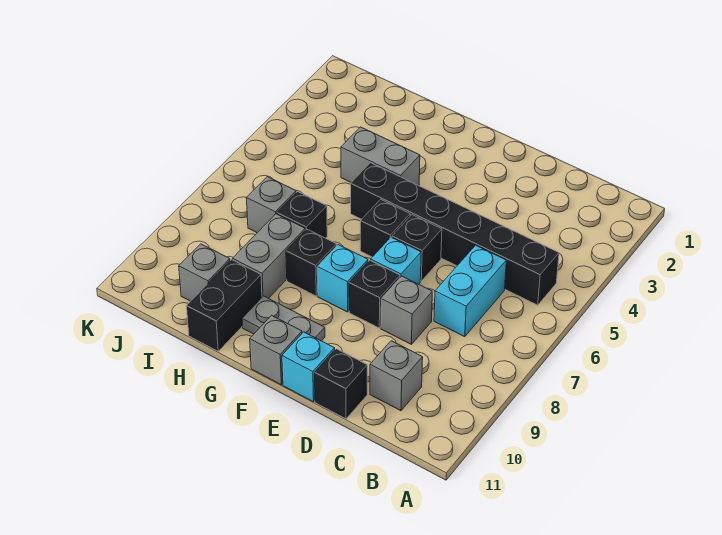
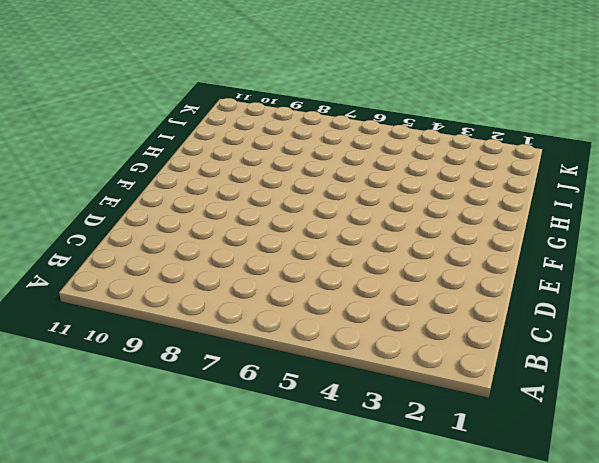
none -> black 1x6 brick [351,163,559,305]
none -> cyan 1x2 brick [434,245,506,337]
none -> grey 1x1 brick [370,341,423,411]

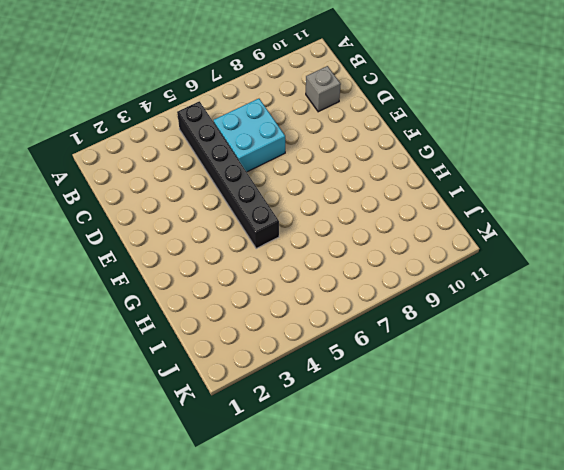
cyan 2x2 brick [213,99,285,172] -> cyan 1x2 brick [434,245,506,337]
none -> grey 1x1 brick [381,276,432,344]
none -> black 1x1 brick [315,349,367,419]
none -> black 1x1 brick [392,215,442,281]

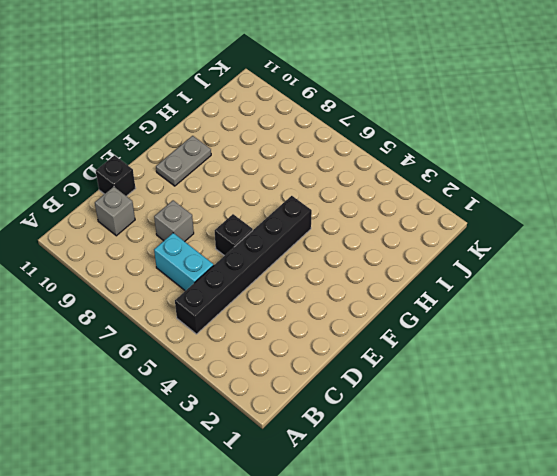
none -> cyan 1x1 brick [371,237,421,284]
none -> black 1x1 brick [349,260,400,328]
none -> cyan 1x1 brick [282,332,335,402]

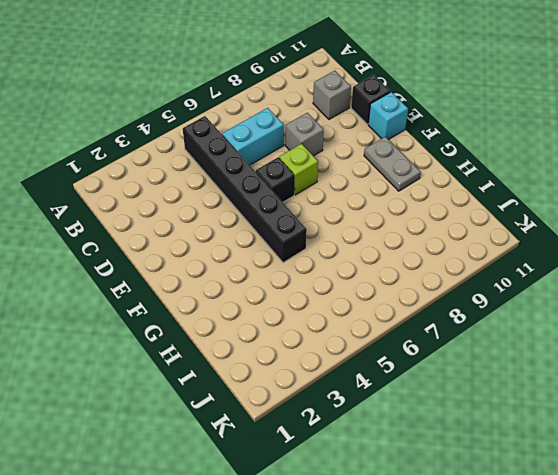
lime 1x1 brick [279,144,318,195] -> cyan 1x1 brick [371,237,421,284]
none -> black 1x1 brick [349,260,400,328]
none -> black 1x1 brick [360,199,410,257]
none -> cyan 1x1 brick [317,245,368,312]

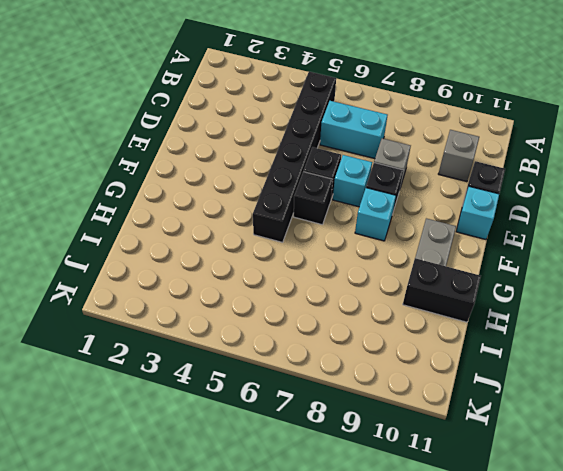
none -> grey 1x1 brick [250,315,302,385]
none -> grey 1x2 brick [341,127,420,186]
none -> black 1x1 brick [286,229,337,296]

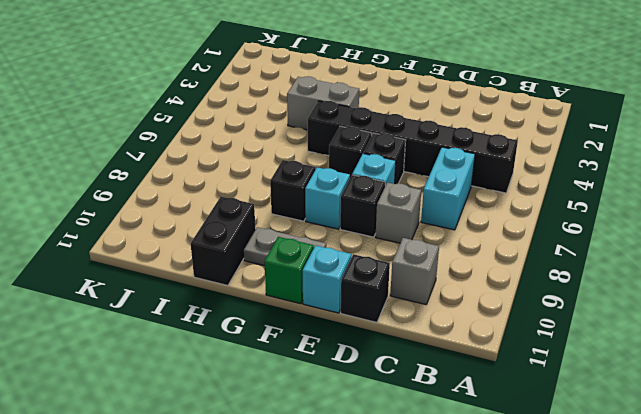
green 1x1 brick [265,237,314,304] -> grey 1x1 brick [250,315,302,385]
none -> black 1x1 brick [277,192,327,238]
none -> grey 1x2 brick [233,214,305,298]
none -> grey 1x1 brick [246,177,296,233]

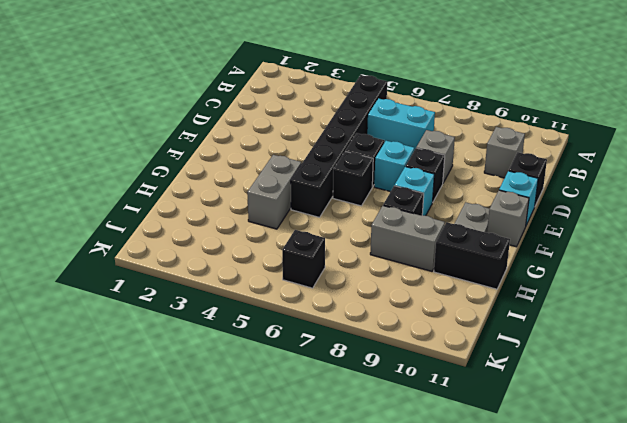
black 1x1 brick [282,230,325,288] -> black 1x1 brick moved to [277,192,327,238]
none -> grey 1x1 brick [246,177,296,233]
none -> grey 1x1 brick [179,244,230,301]

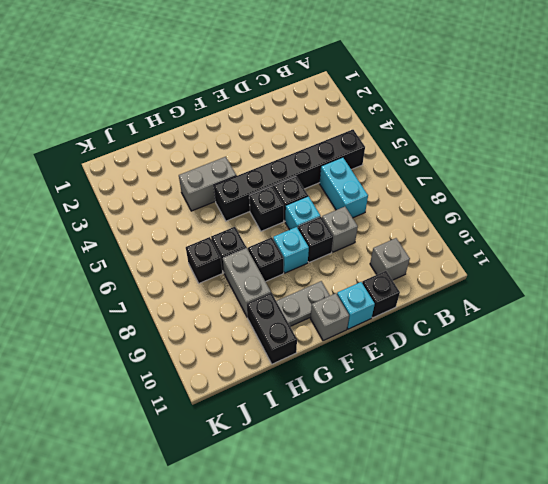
black 1x1 brick [186,237,222,283] -> grey 1x1 brick [246,177,296,233]
none -> grey 1x1 brick [179,244,230,301]

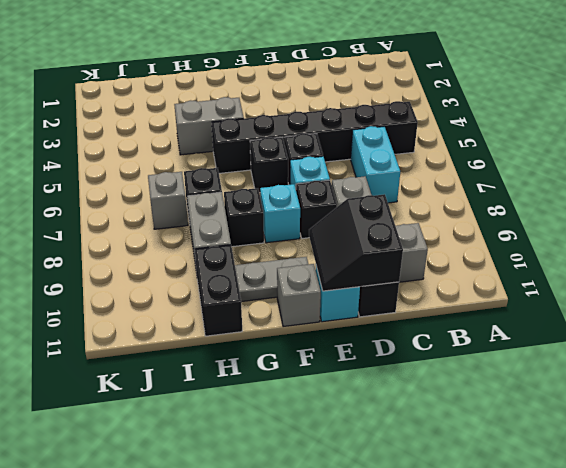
black 2x2 slope [309,194,403,291] -> none
none -> grey 1x1 brick [179,244,230,301]

